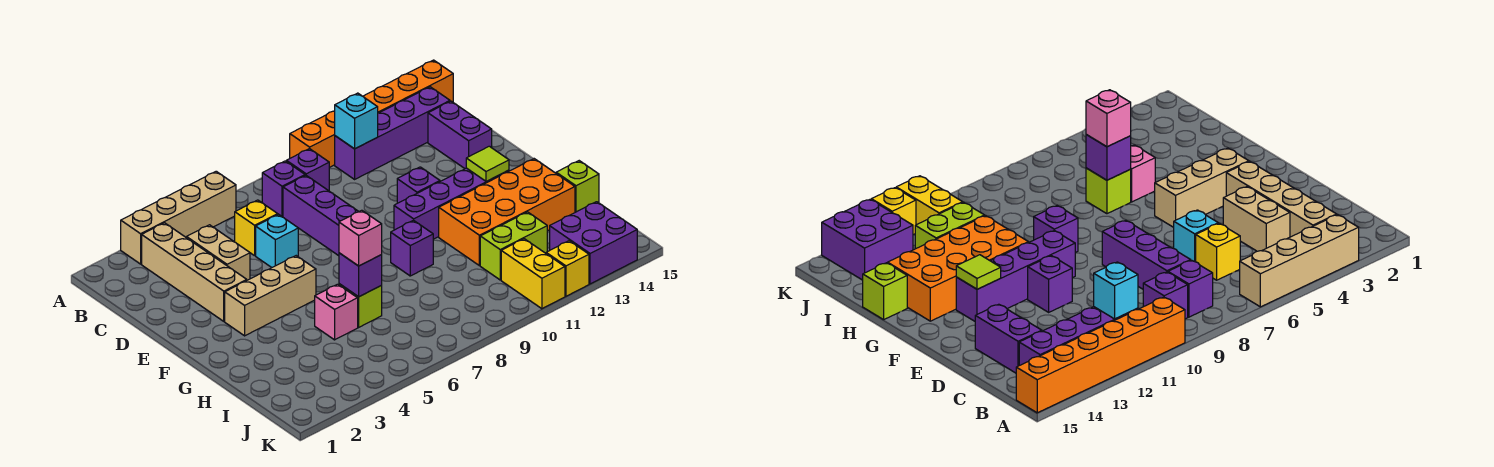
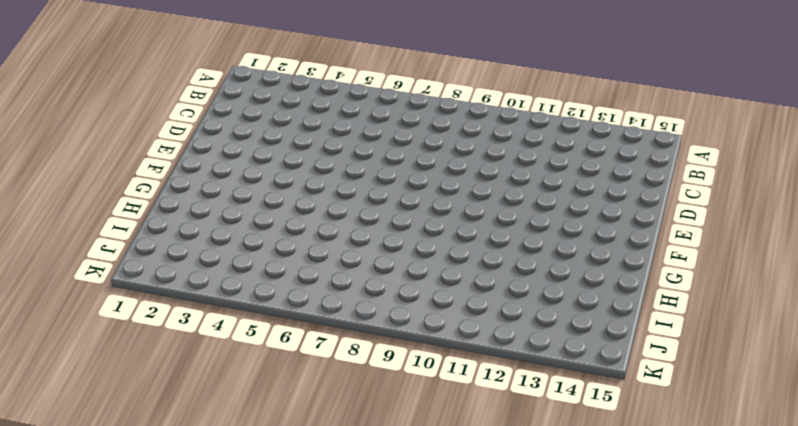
none -> tan 1x4 brick [121,171,236,264]
none -> orange 1x6 brick [290,60,453,168]
none -> tan 1x4 brick [142,223,247,321]

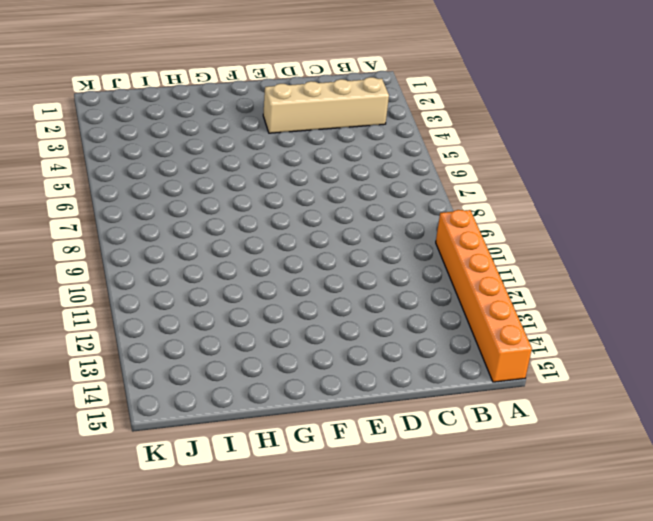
none -> tan 1x4 brick [121,171,236,264]
none -> purple 1x1 brick [262,161,305,217]
none -> purple 1x1 brick [286,149,329,191]

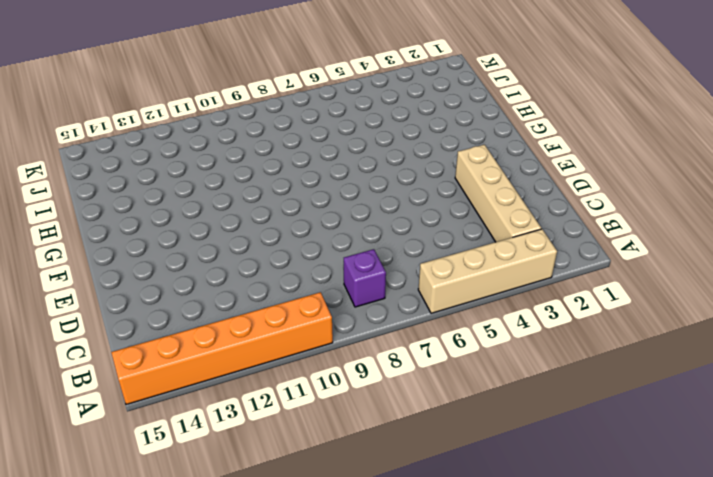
none -> purple 1x1 brick [286,149,329,191]
none -> purple 1x4 brick [335,87,450,179]
none -> tan 1x2 brick [187,225,250,280]

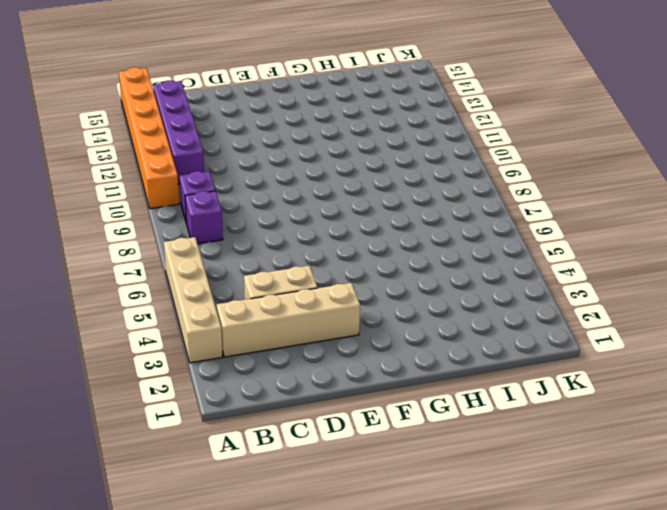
none -> yellow 1x1 brick [235,200,278,256]
none -> purple 1x3 brick [283,176,359,256]
none -> purple 1x2 brick [428,101,492,169]

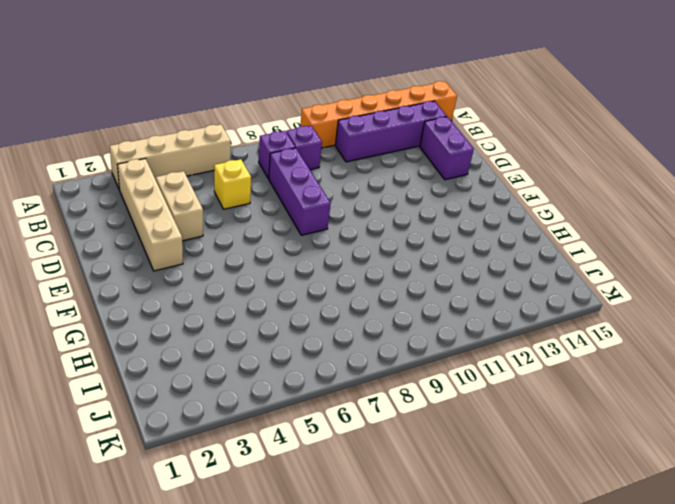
none -> cyan 1x1 brick [256,214,298,268]
none -> purple 1x1 brick [397,167,440,203]
none -> tan 1x3 brick [225,256,316,336]

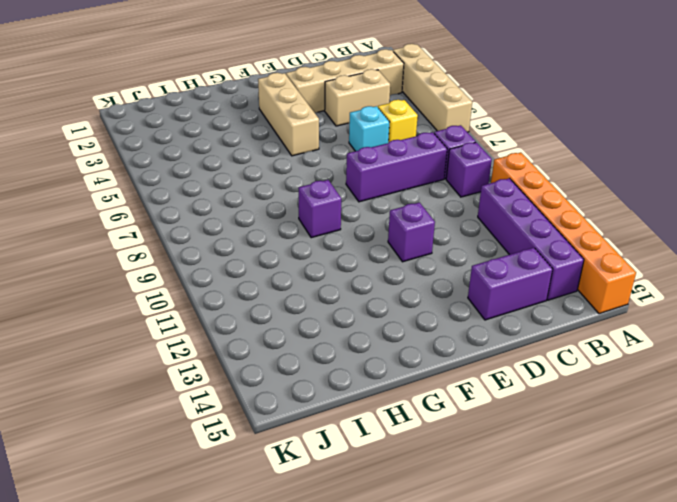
none -> purple 1x4 brick [394,168,509,239]
none -> orange 2x4 brick [439,159,575,266]
none -> pink 1x1 brick [315,284,358,340]

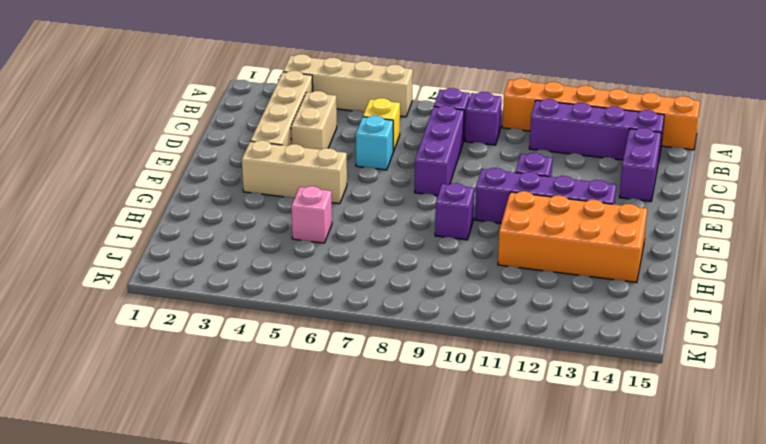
none -> lime 1x1 brick [339,284,382,327]
none -> lime 1x1 brick [556,161,599,212]
none -> lime 1x2 brick [480,212,547,280]

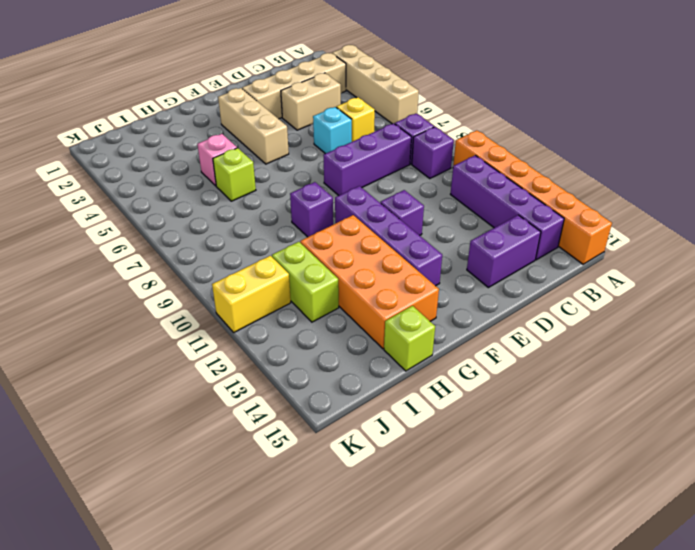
none -> purple 2x2 brick [550,202,637,284]
none -> yellow 1x1 brick [546,241,589,296]
none -> cyan 1x1 brick [335,93,378,149]

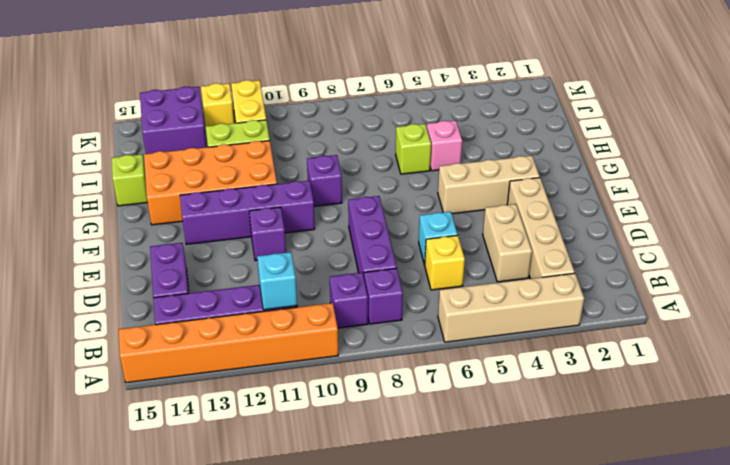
none -> lime 1x1 tile [466,146,509,182]
none -> purple 1x1 brick [339,253,382,297]
none -> pink 1x1 brick [339,210,382,266]

